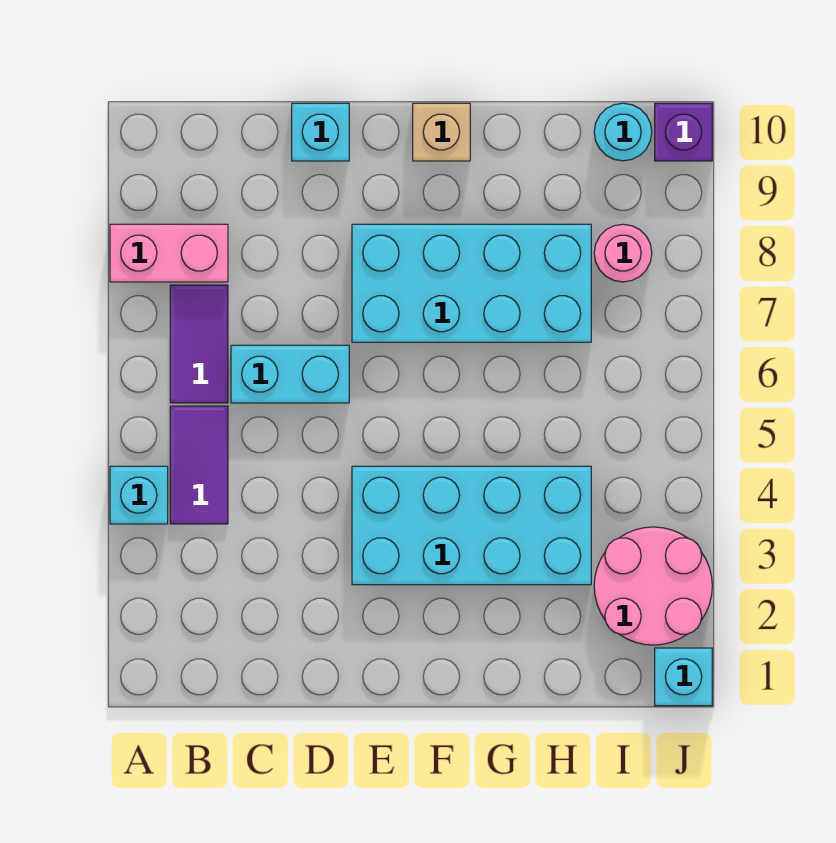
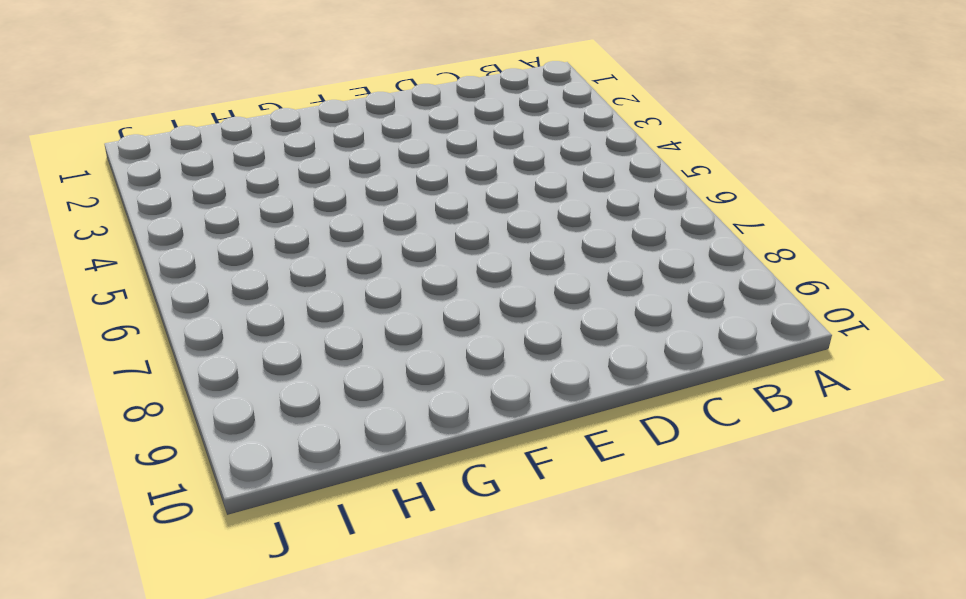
none -> cyan 1x1 brick [110,466,168,524]
none -> pink 1x2 brick [110,224,228,282]
none -> purple 1x2 tile [170,406,228,524]

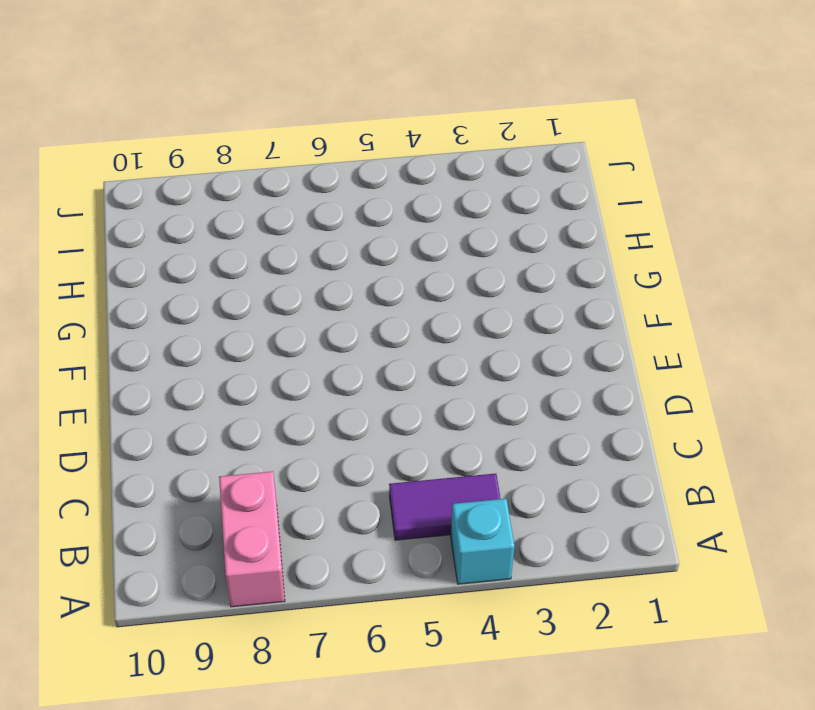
none -> purple 1x2 tile [170,285,228,403]
none -> cyan 1x2 brick [231,345,349,403]
none -> cyan 1x1 brick [292,103,349,161]

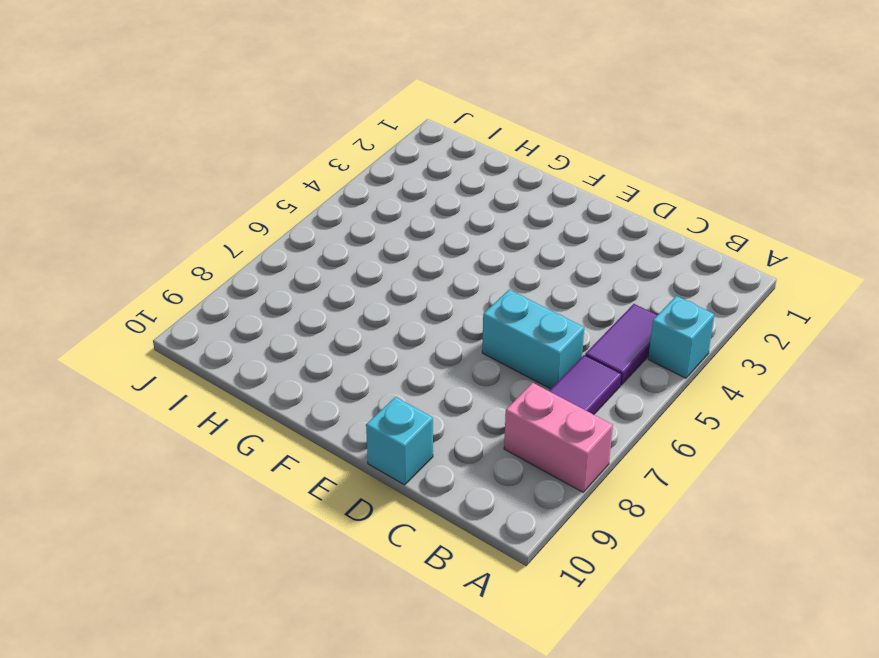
none -> cyan 2x4 brick [352,466,591,585]
none -> cyan 2x4 brick [352,224,591,342]
none -> tan 1x1 brick [413,103,470,161]

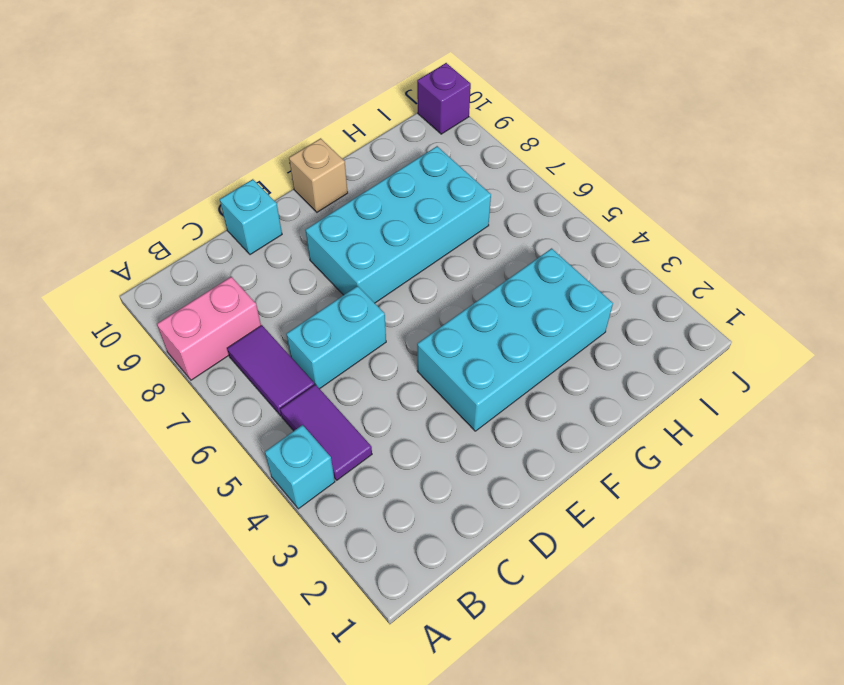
none -> pink 2x2 round brick [594,527,712,645]
none -> pink 1x1 round brick [594,224,652,282]
none -> cyan 1x1 round brick [594,103,652,161]

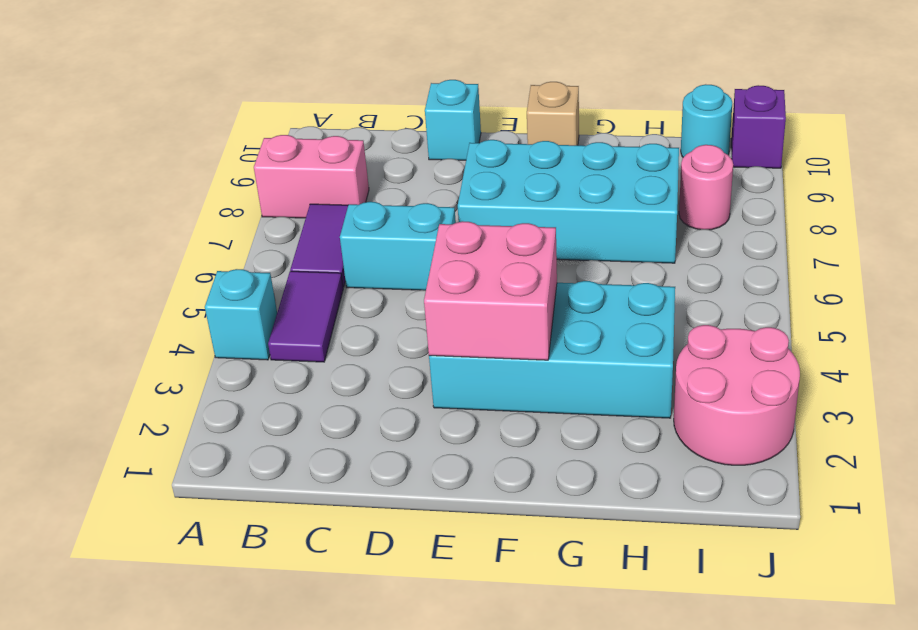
pink 2x2 brick [424,221,557,360] -> none
none -> cyan 1x1 brick [655,648,712,706]

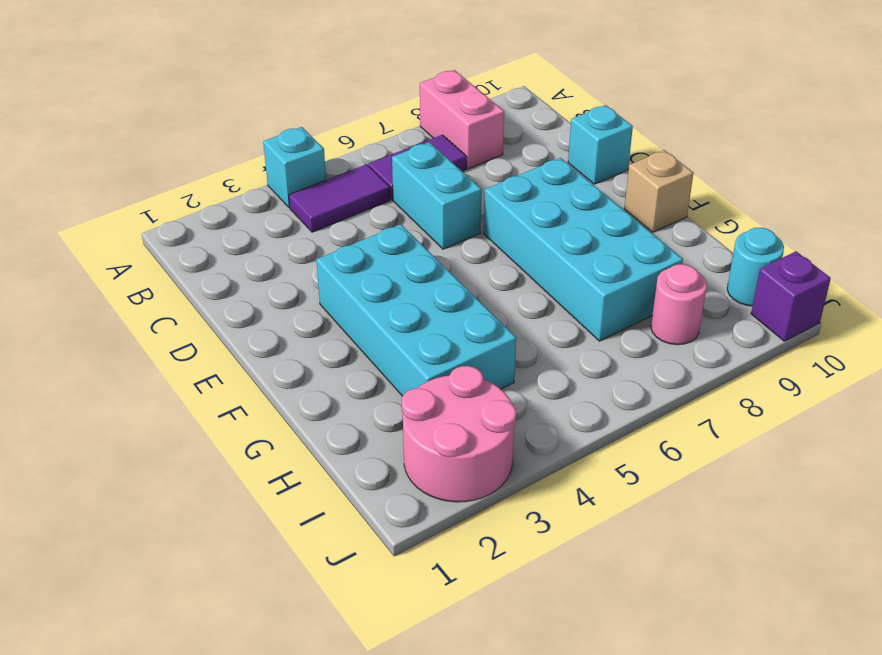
none -> cyan 1x1 brick [655,648,712,706]

